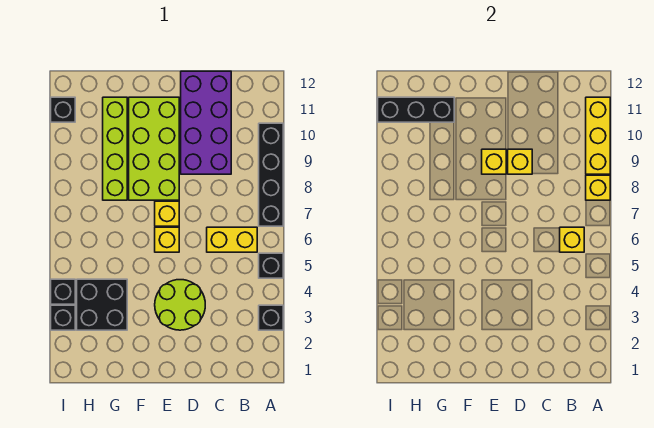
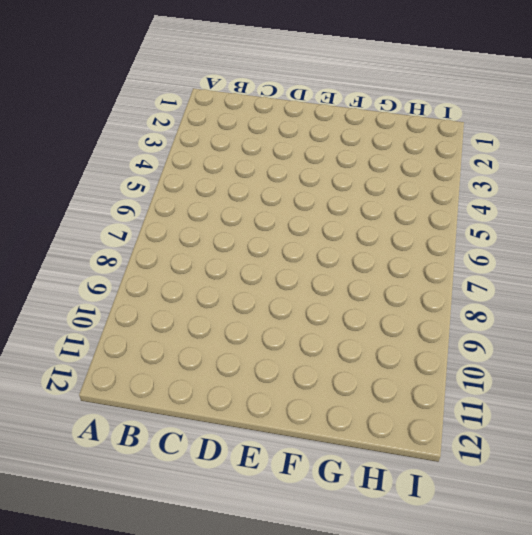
none -> black 1x1 brick [259,305,283,330]
none -> black 1x1 brick [259,253,283,278]
none -> black 1x4 brick [259,123,283,226]

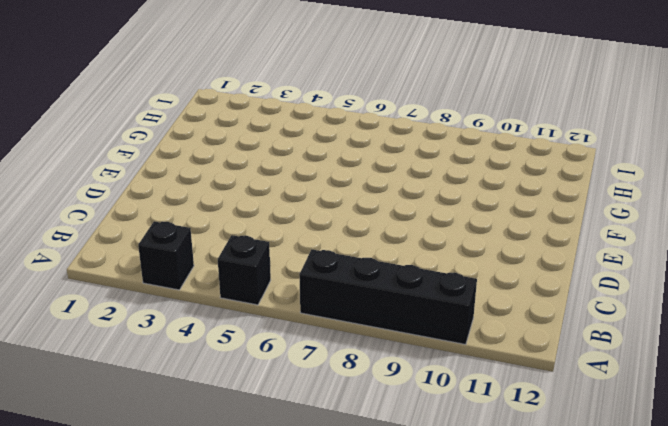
none -> yellow 1x2 brick [207,227,257,252]
none -> purple 2x4 brick [181,71,231,174]
none -> lime 2x2 round brick [155,280,205,330]

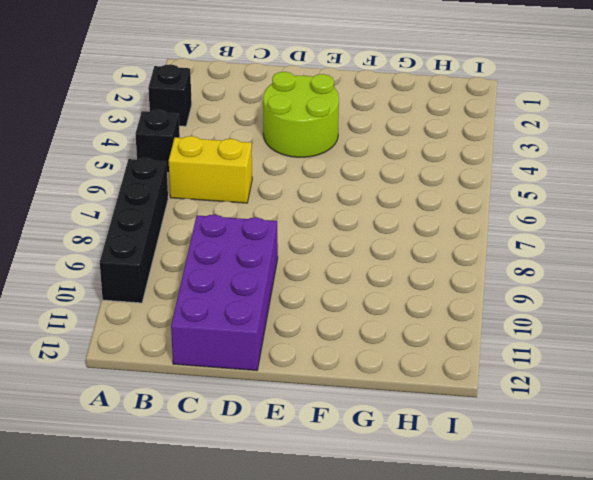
none -> yellow 1x1 brick [155,227,179,252]
none -> yellow 1x1 brick [155,201,179,226]
none -> lime 2x4 brick [129,97,179,200]

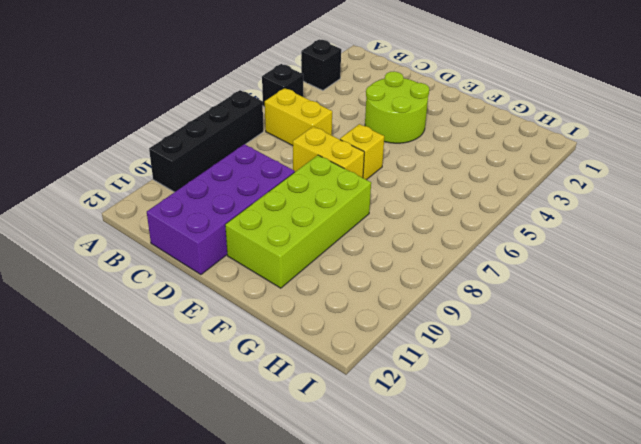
yellow 1x2 brick [293,127,364,178] -> yellow 1x1 brick [155,201,179,226]
none -> black 2x2 brick [77,279,127,330]
none -> lime 1x4 brick [103,97,127,200]
none -> black 1x1 brick [51,305,75,330]

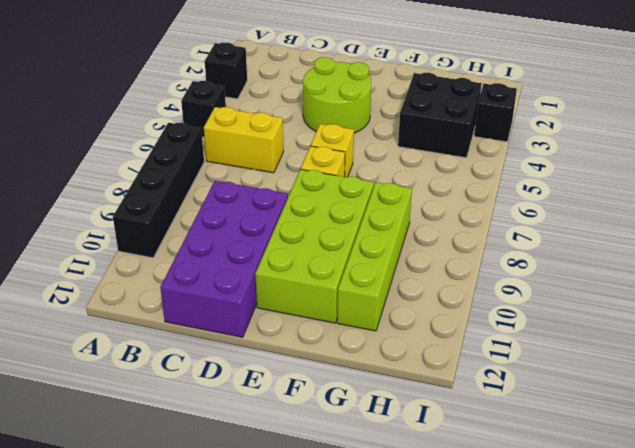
none -> black 1x1 brick [51,279,75,304]
none -> black 1x1 brick [51,97,75,122]
none -> yellow 1x1 brick [586,175,610,200]

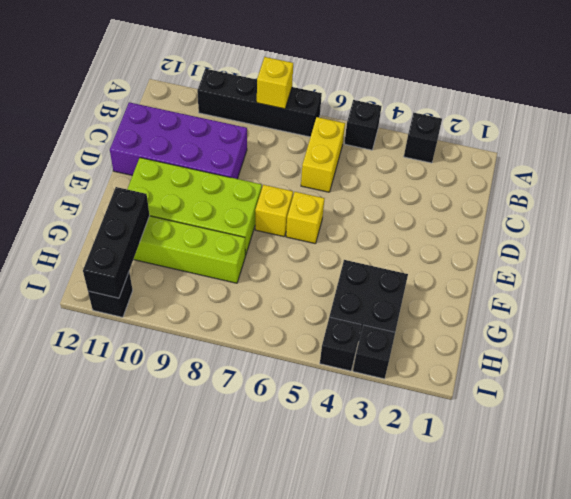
none -> lime 2x2 round brick [155,280,205,330]
none -> yellow 1x3 brick [586,97,610,174]
none -> yellow 1x1 brick [560,227,584,252]

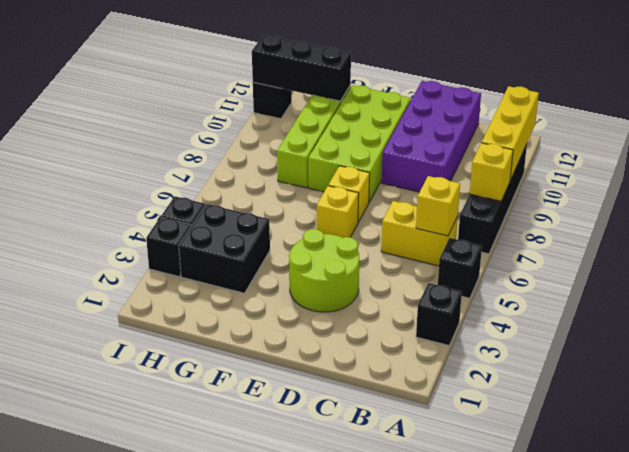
none -> yellow 1x1 brick [508,149,532,174]
none -> yellow 1x1 brick [482,149,506,174]

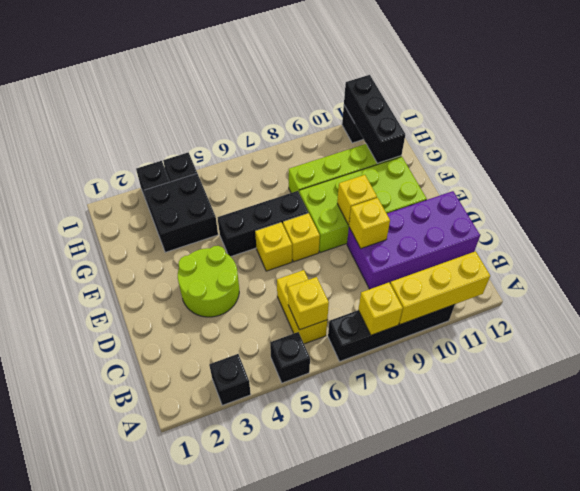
black 1x3 brick [217,191,308,257] -> none

